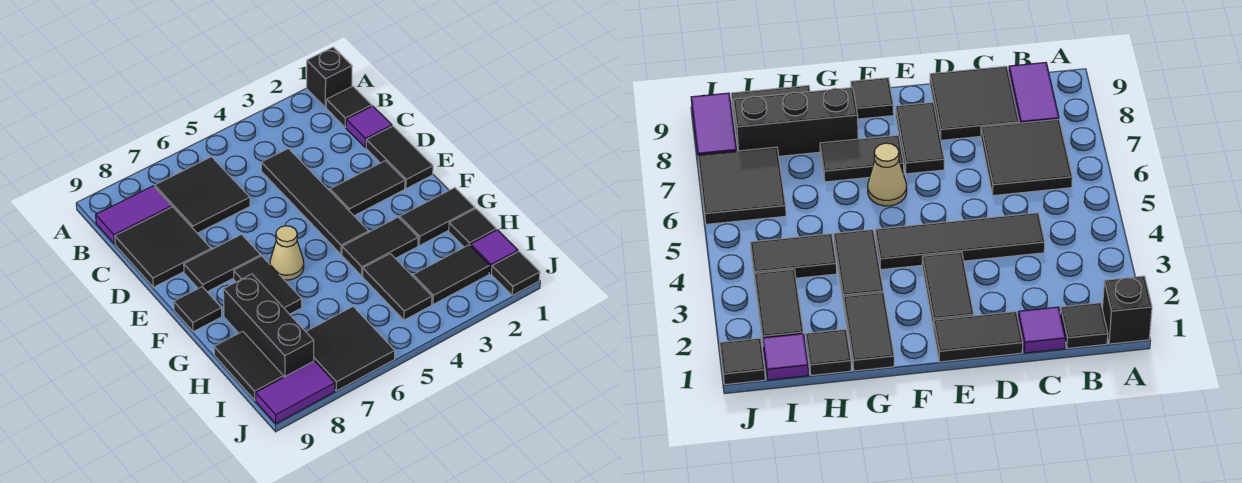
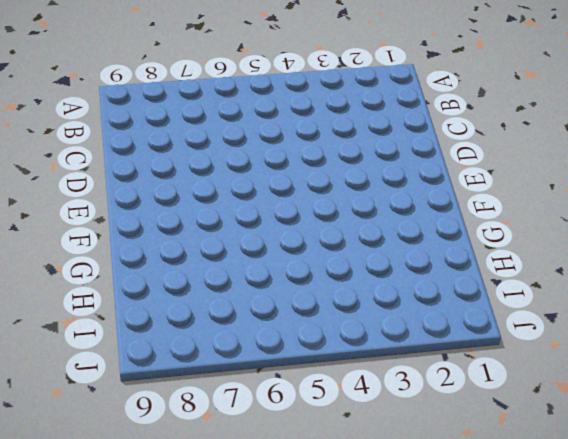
none -> black 1x1 brick [307,47,352,107]
none -> black 1x1 tile [326,86,372,127]
none -> black 2x2 tile [155,157,250,233]

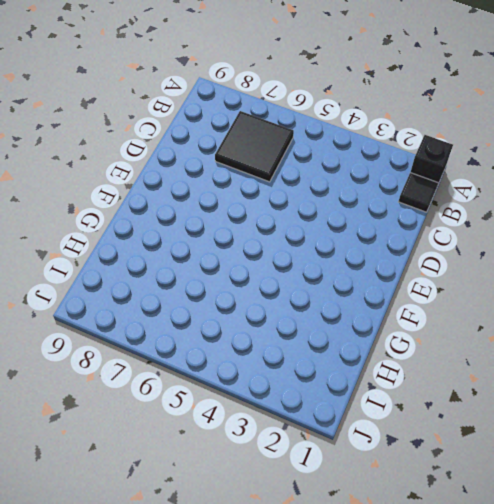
none -> purple 1x2 tile [96,186,172,244]
none -> purple 1x1 tile [346,106,392,147]
none -> black 1x4 tile [261,149,369,254]

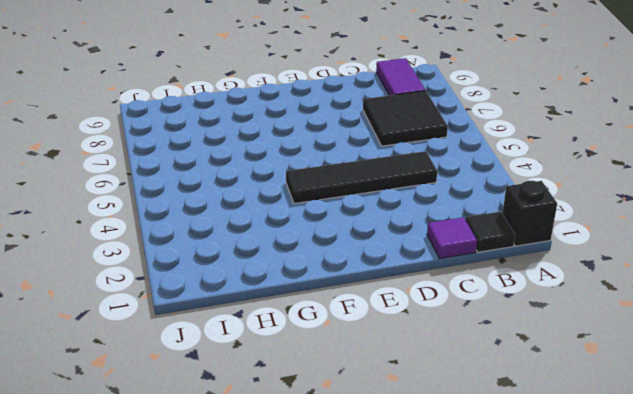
none -> black 2x2 tile [115,207,211,287]
none -> black 1x2 tile [366,126,433,189]
none -> black 1x2 tile [330,161,405,216]

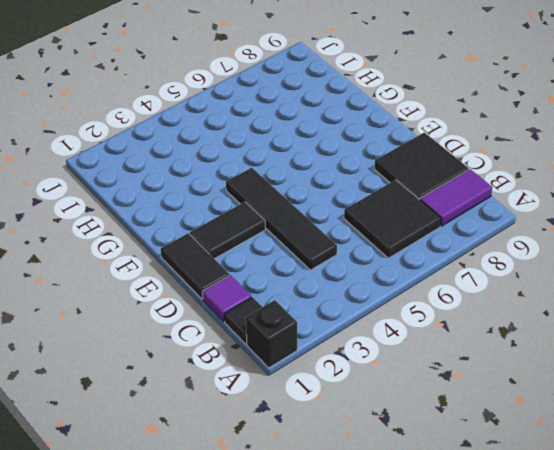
none -> black 1x2 tile [184,234,261,292]
none -> tan 1x1 cone [270,226,304,280]
none -> black 1x2 tile [234,256,302,314]

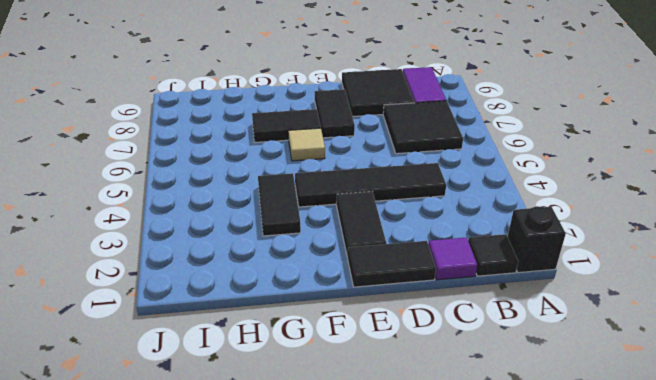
tan 1x1 tile [288,128,325,161] -> tan 1x1 cone [270,226,304,280]
none -> black 1x1 tile [174,287,222,332]
none -> black 1x2 tile [400,188,475,246]
none -> black 1x3 brick [223,274,314,377]

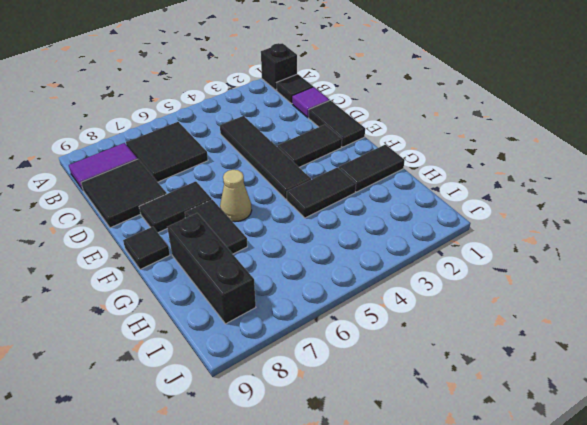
none -> black 1x1 tile [449,209,496,247]
none -> black 1x2 tile [363,254,432,320]
none -> black 1x2 tile [214,331,284,400]

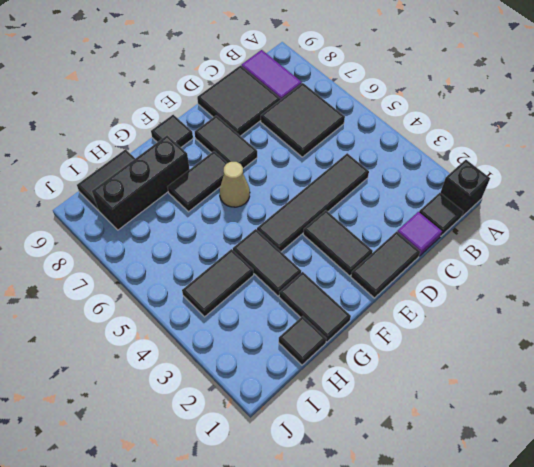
none -> purple 1x1 tile [470,230,518,274]
none -> black 1x2 tile [413,245,490,304]
none -> black 2x2 tile [306,307,395,391]

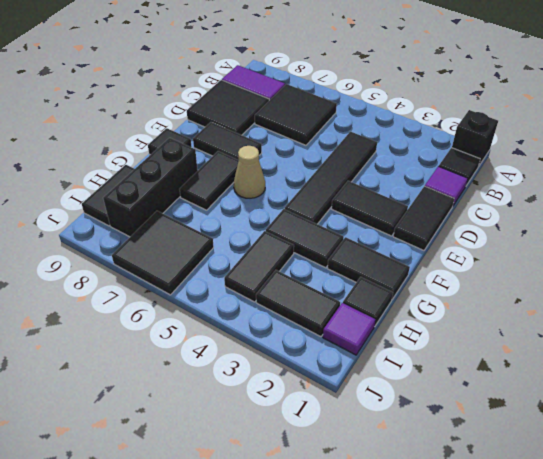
none -> black 1x1 tile [491,251,540,295]
none -> purple 1x2 tile [256,361,335,424]

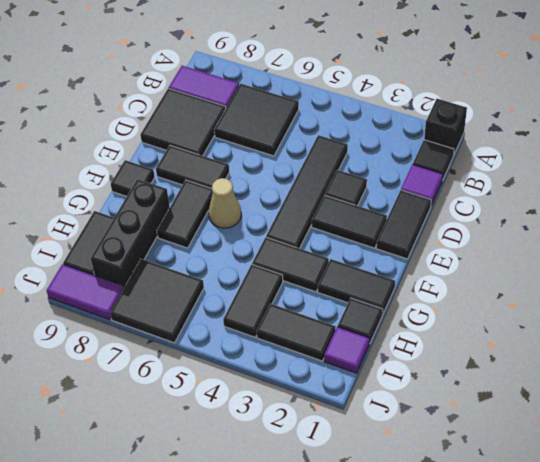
black 1x1 tile [325,170,367,206] -> black 1x1 tile moved to [491,251,540,295]

